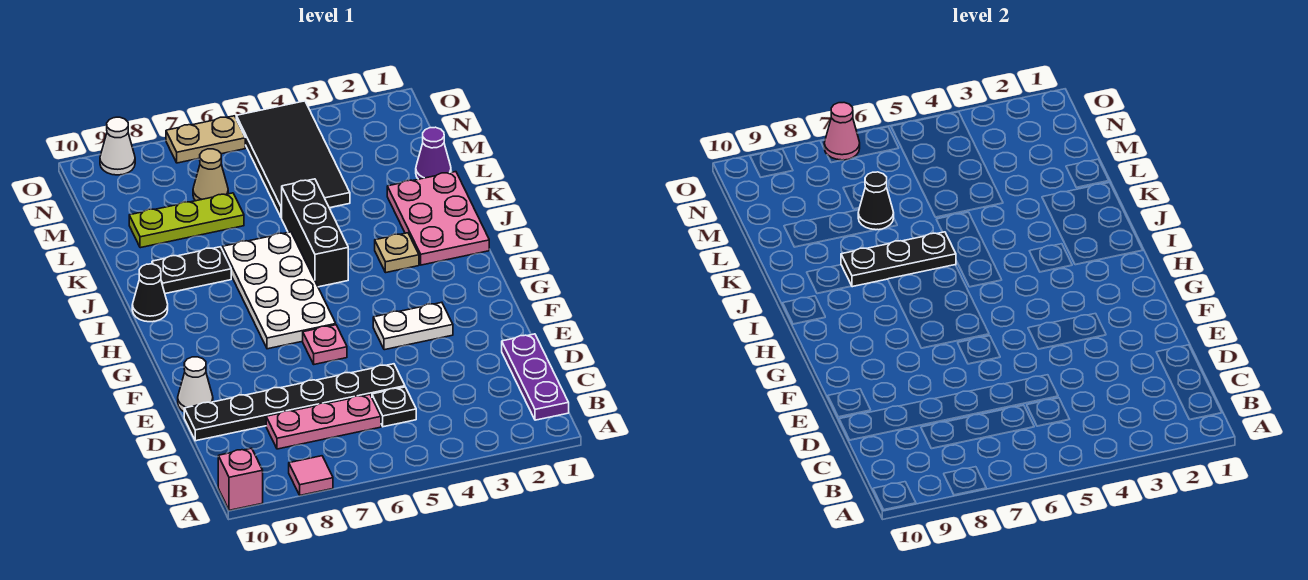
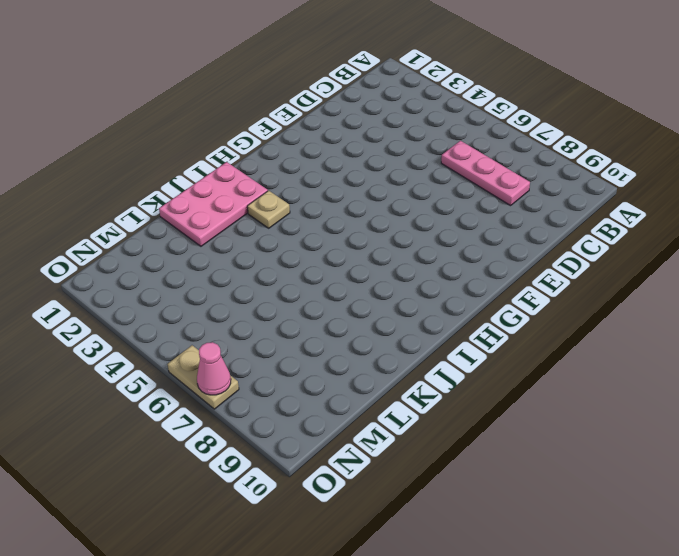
none -> pink 1x1 tile [289,456,333,495]
none -> pink 1x1 brick [218,448,263,510]
none -> purple 1x3 plate [502,334,569,420]

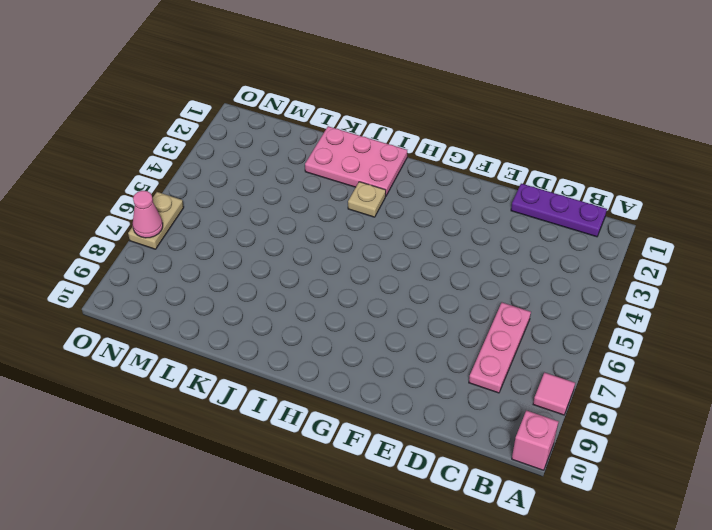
none -> black 1x1 plate [372,387,416,427]
none -> black 1x6 plate [184,364,405,441]
none -> white 1x1 cone [178,357,213,412]

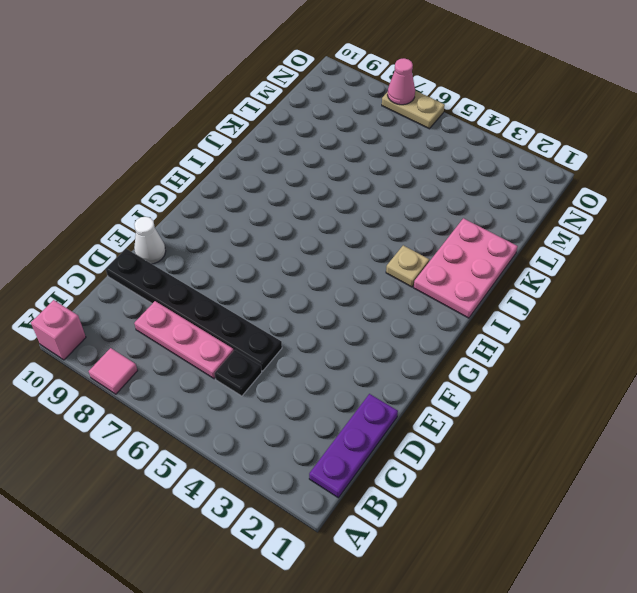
none -> white 1x2 plate [373,302,453,350]
none -> pink 1x1 plate [303,325,347,364]
none -> white 2x4 plate [222,232,336,349]

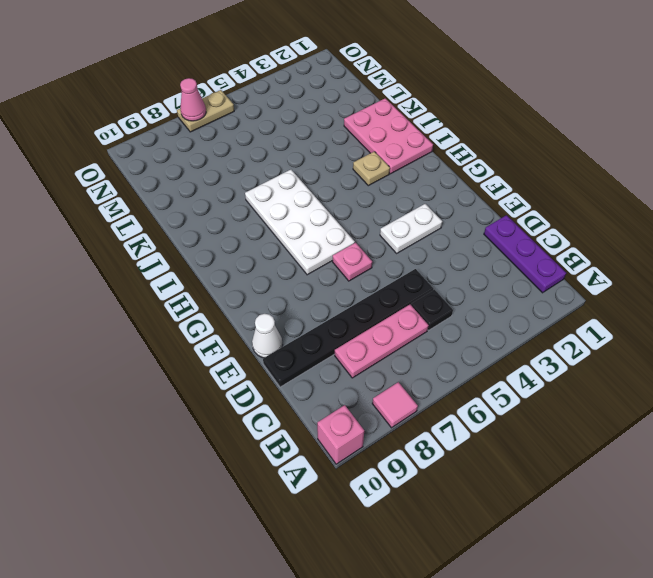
none -> black 1x3 brick [282,179,348,287]
none -> black 1x1 cone [132,264,168,322]
none -> black 1x2 plate [152,247,231,294]

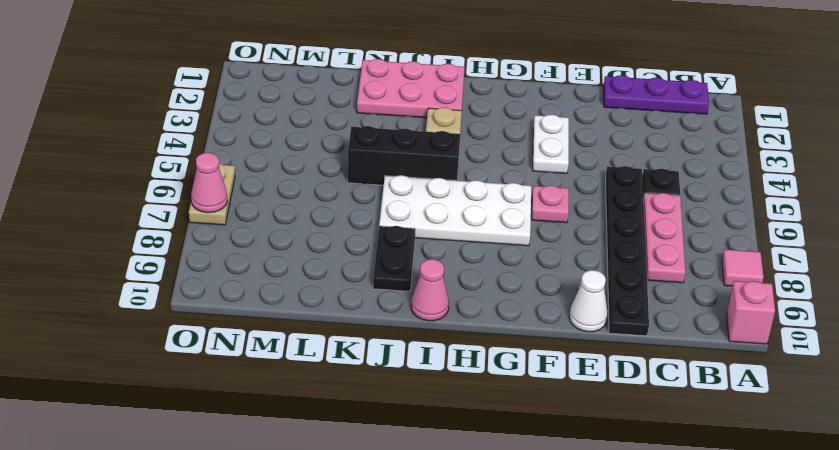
pink 1x1 cone [411,259,449,321] -> black 1x1 cone [132,264,168,322]
none -> purple 1x1 cone [416,127,451,179]
none -> black 2x4 tile [236,101,350,218]
none -> lime 1x3 plate [129,193,244,248]

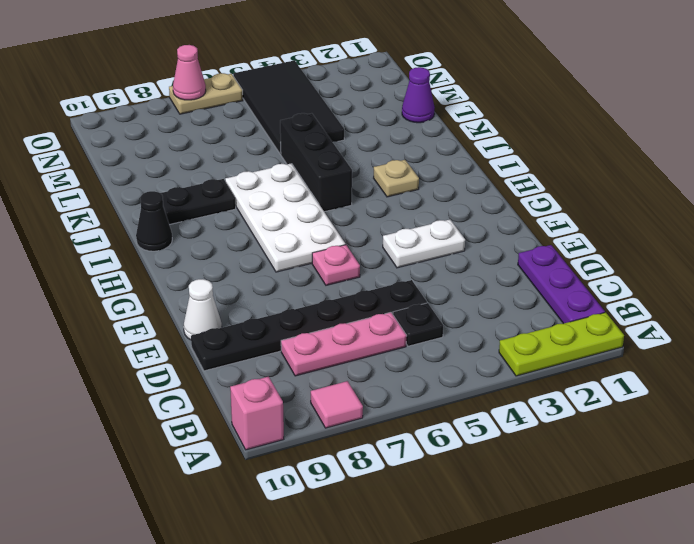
lime 1x3 plate [499,312,624,376] -> lime 1x3 plate moved to [129,193,244,248]
none -> pink 2x3 plate [387,172,489,265]
none -> tan 1x1 cone [193,149,228,201]
none -> white 1x1 cone [100,117,135,175]

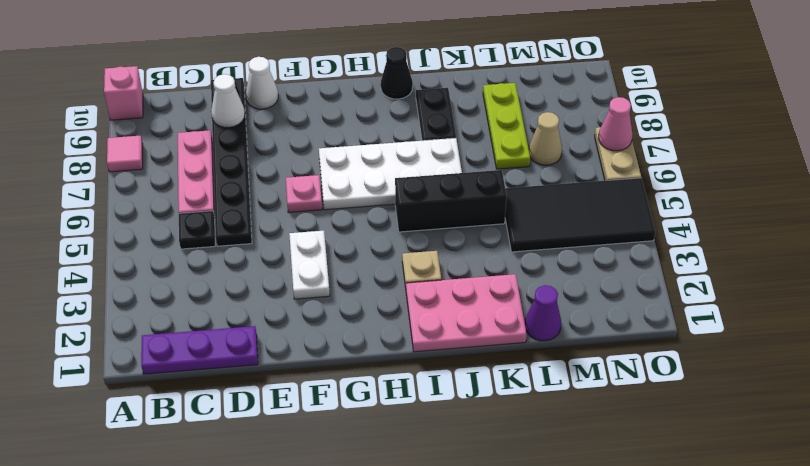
white 1x1 cone [211,74,245,127] -> white 1x1 cone moved to [100,117,135,175]
none -> black 1x3 plate [841,232,956,287]
none -> black 1x1 cone [858,172,894,230]

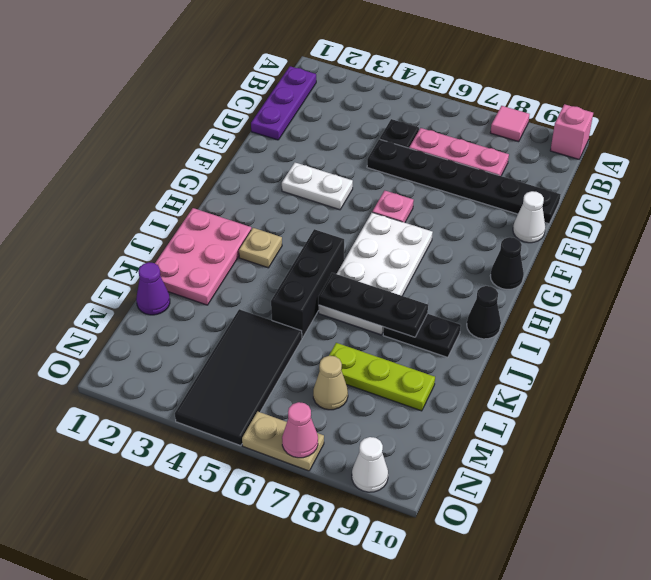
black 1x1 cone [490,237,524,289] -> black 1x1 cone moved to [858,172,894,230]

